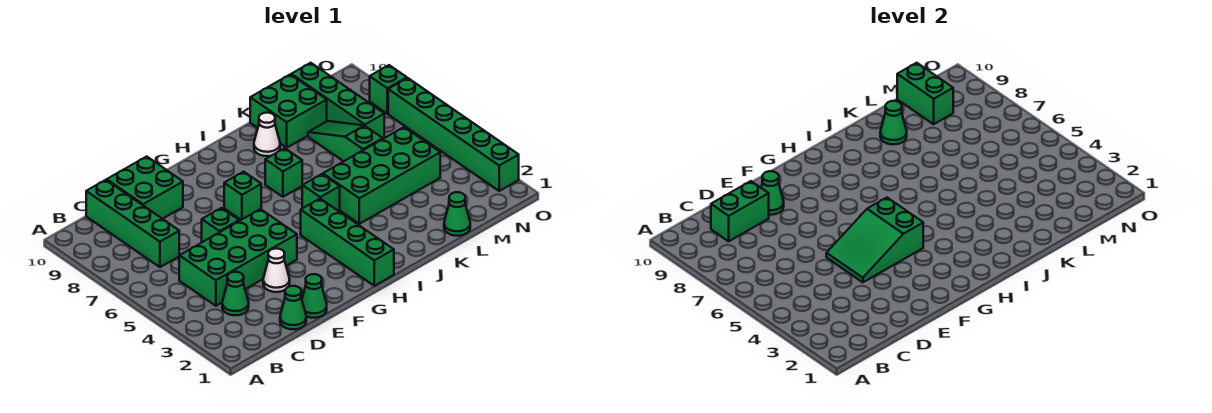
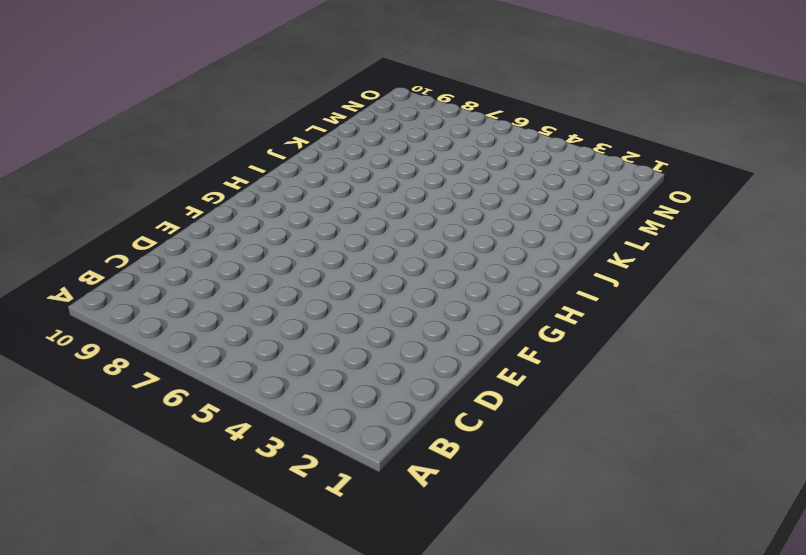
none -> green 1x1 cone [222,272,249,315]
none -> green 2x4 brick [179,209,297,306]
none -> green 1x4 brick [86,180,179,267]

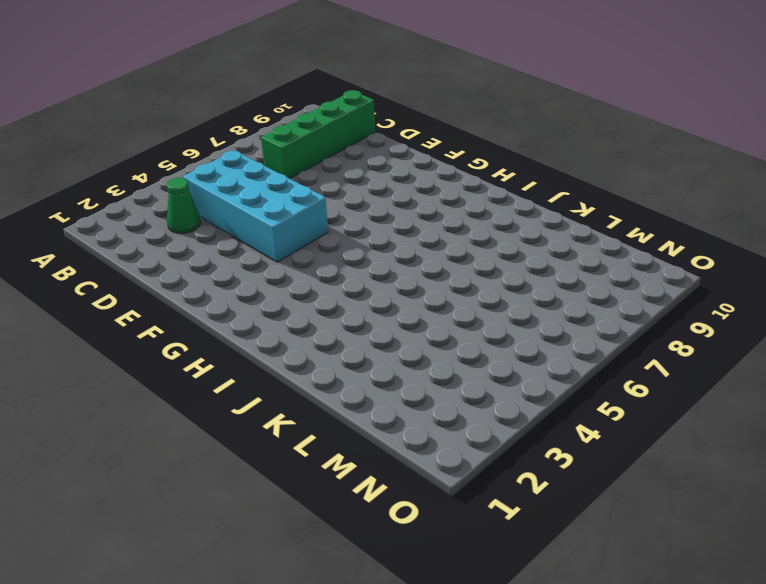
cyan 2x4 brick [183,151,328,262] -> green 2x4 brick [179,209,297,306]
none -> green 1x1 cone [280,286,306,329]
none -> green 2x2 brick [107,156,183,219]
none -> green 1x1 cone [302,274,327,318]

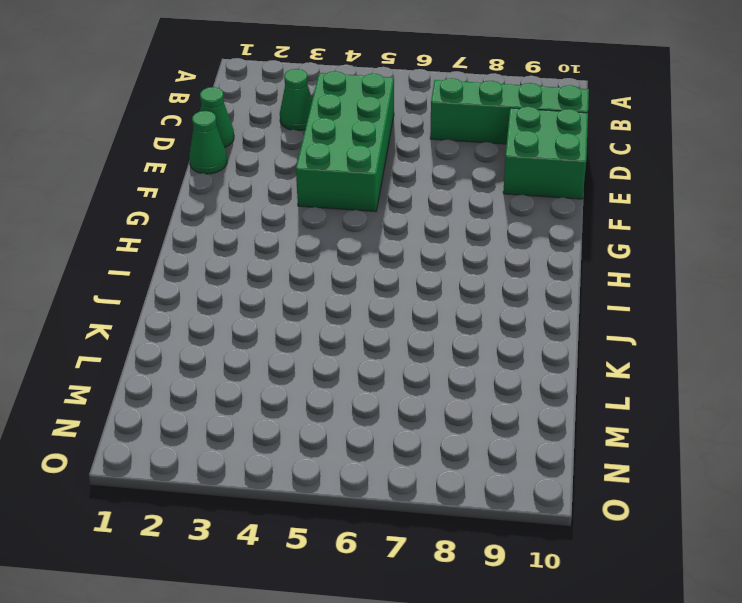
none -> white 1x1 cone [263,249,290,292]
none -> green 1x1 brick [202,208,239,242]
none -> green 1x1 brick [224,172,261,220]

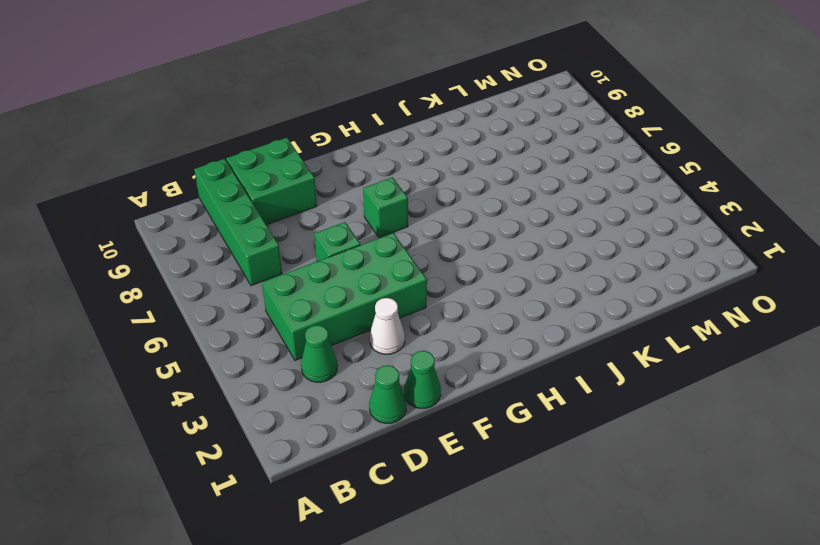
none -> green 1x4 brick [301,199,394,286]
none -> green 1x1 brick [302,174,340,212]
none -> green 1x1 brick [265,148,302,197]

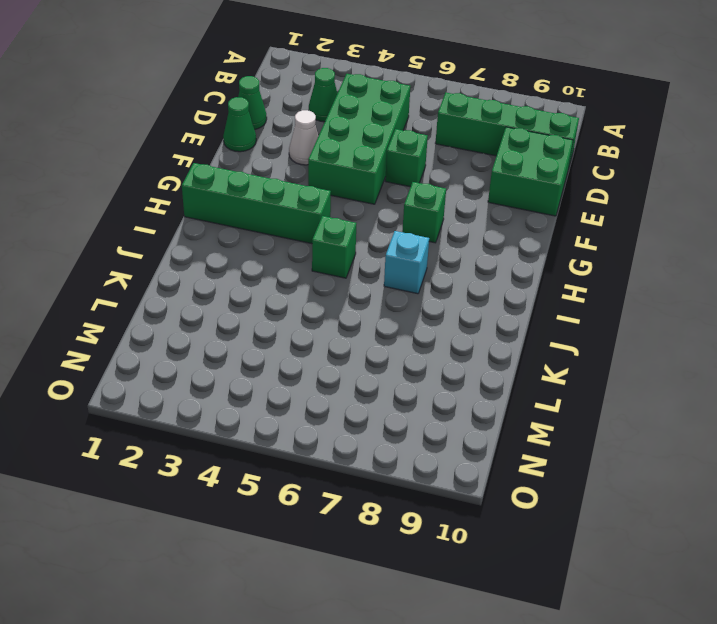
cyan 1x1 brick [384,231,429,294] -> green 1x1 brick [265,148,302,197]
none -> green 2x4 brick [323,127,440,224]
none -> white 1x1 cone [254,113,280,156]
none -> green 2x2 brick [250,74,327,148]

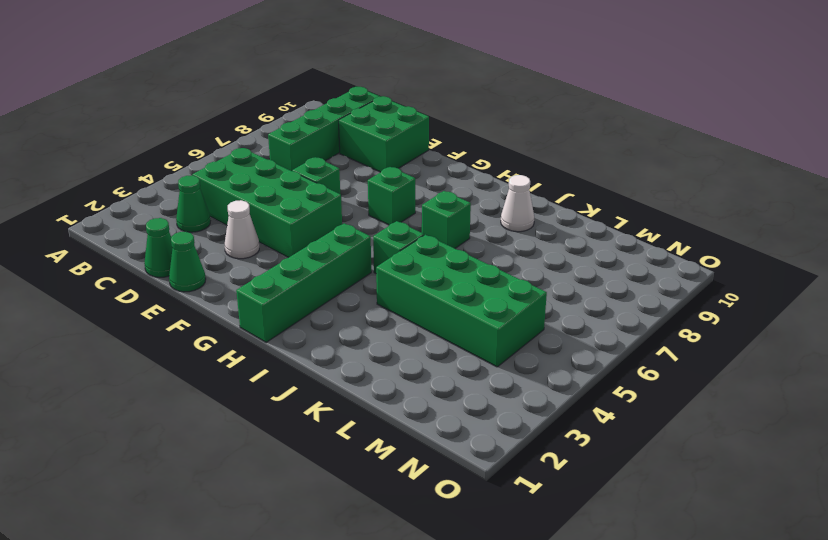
none -> green 2x2 brick [250,74,327,148]
none -> green 1x1 cone [444,192,470,236]
none -> green 1x3 slope [308,121,383,161]

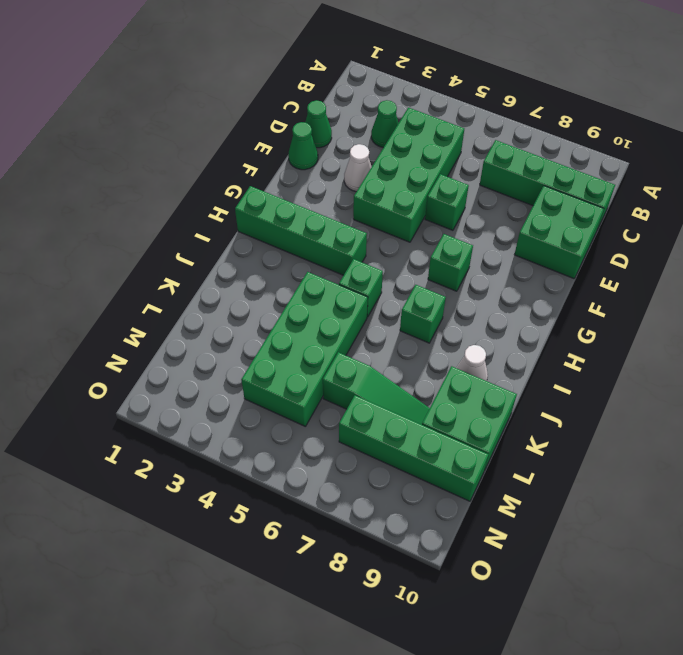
none -> green 1x1 cone [444,192,470,236]
none -> green 1x6 brick [388,78,519,191]
none -> green 1x1 brick [370,65,407,114]

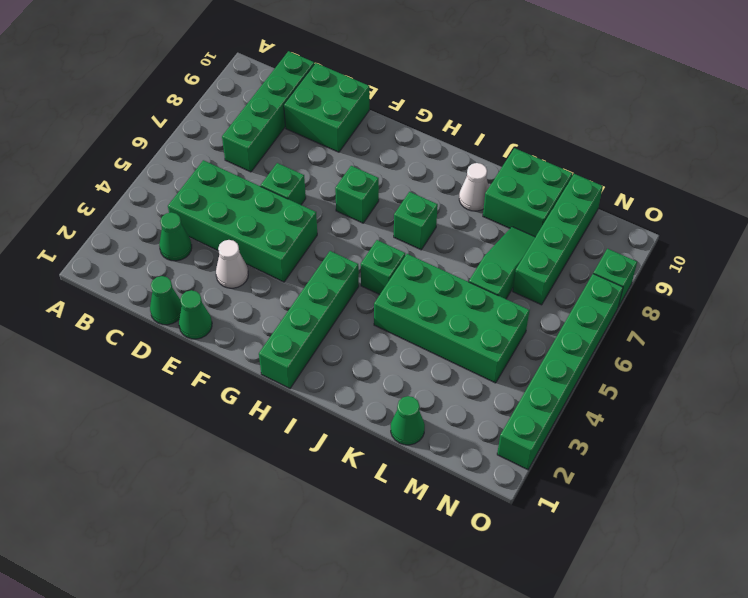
none -> green 1x2 brick [711,181,769,241]
none -> green 2x3 slope [826,198,923,282]
none -> green 1x1 cone [761,171,784,215]

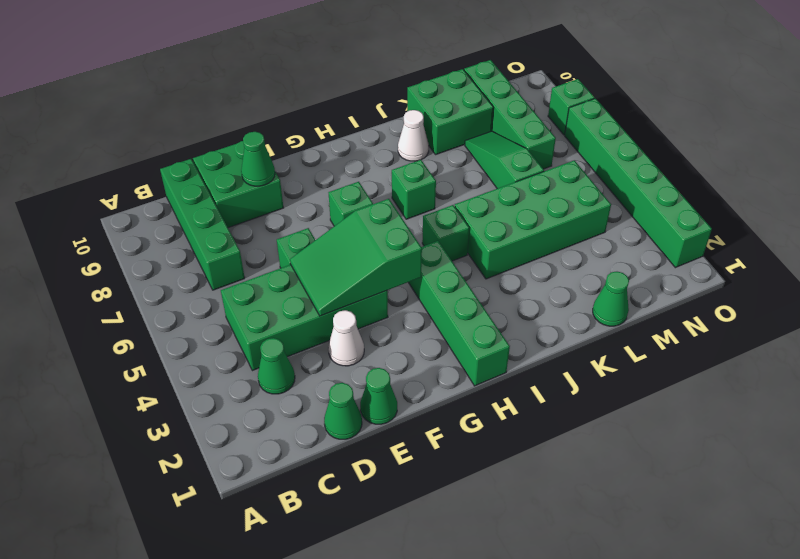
none -> green 1x2 brick [711,181,769,241]
none -> green 1x1 cone [880,101,907,144]
none -> green 1x2 brick [897,63,953,124]

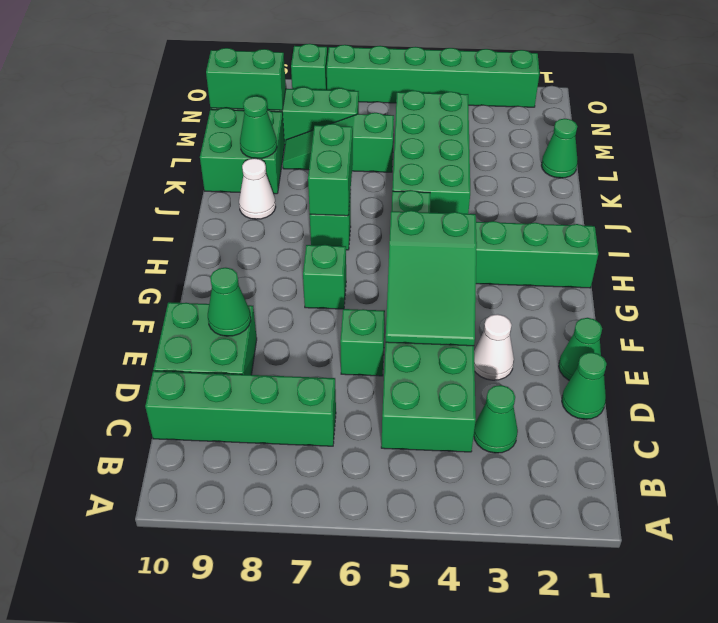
green 1x2 brick [308,124,353,216] -> green 1x2 brick moved to [711,181,769,241]

